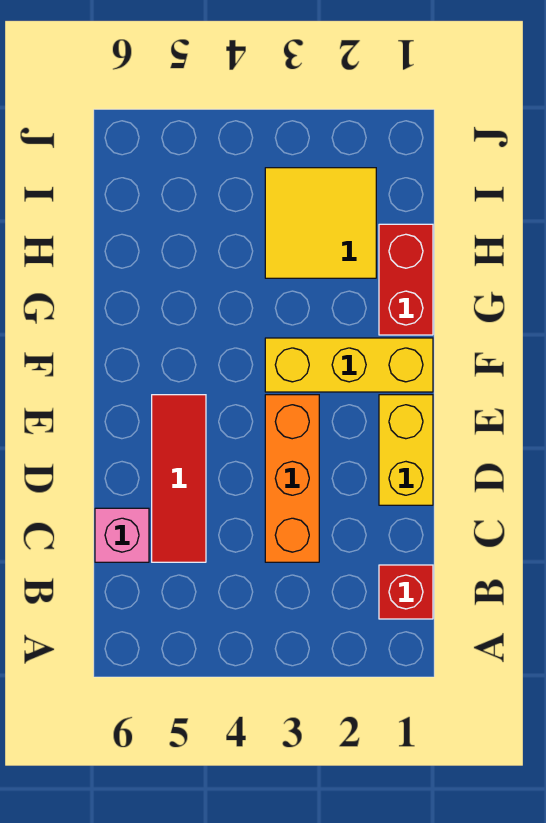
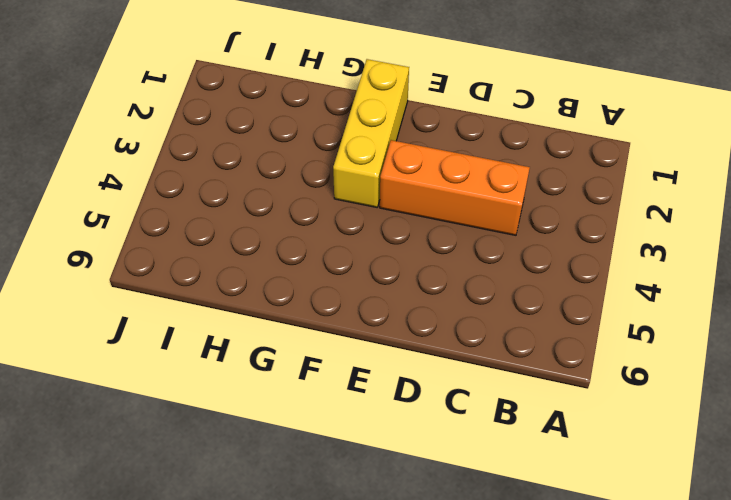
none -> red 1x1 brick [379,565,433,619]
none -> red 1x3 tile [152,395,206,562]

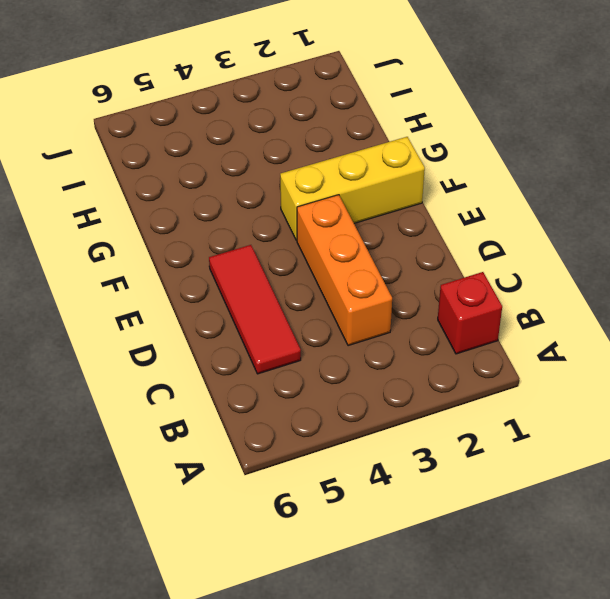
none -> pink 1x1 brick [95,508,149,562]
none -> yellow 1x2 brick [379,395,433,505]

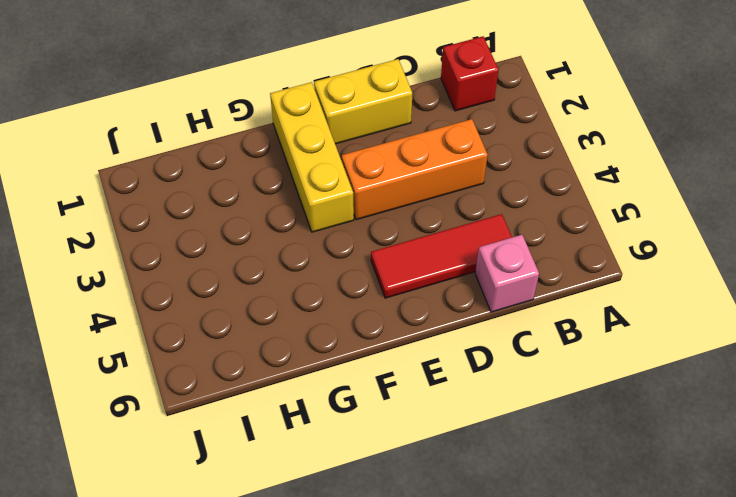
none -> red 1x2 brick [379,224,433,335]
none -> yellow 2x2 tile [265,168,376,278]

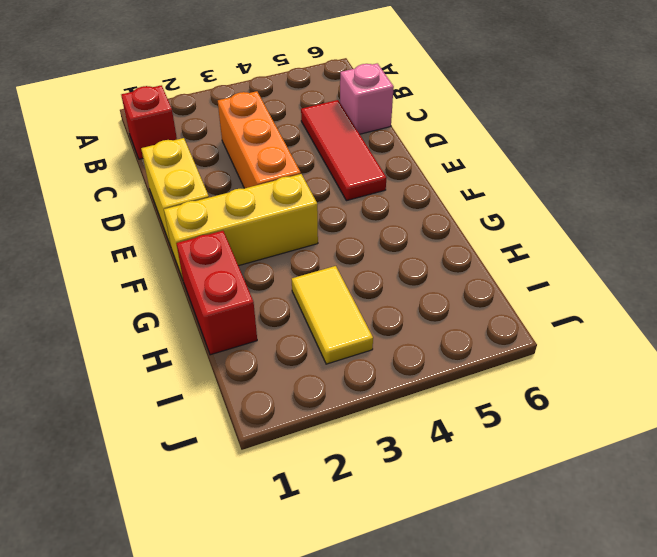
yellow 1x2 tile [292,266,373,364] -> yellow 2x2 tile [265,168,376,278]

